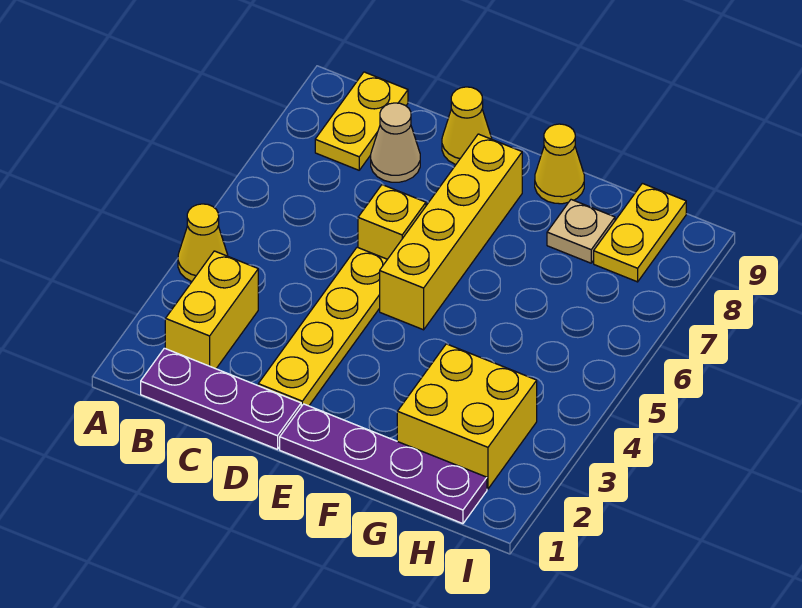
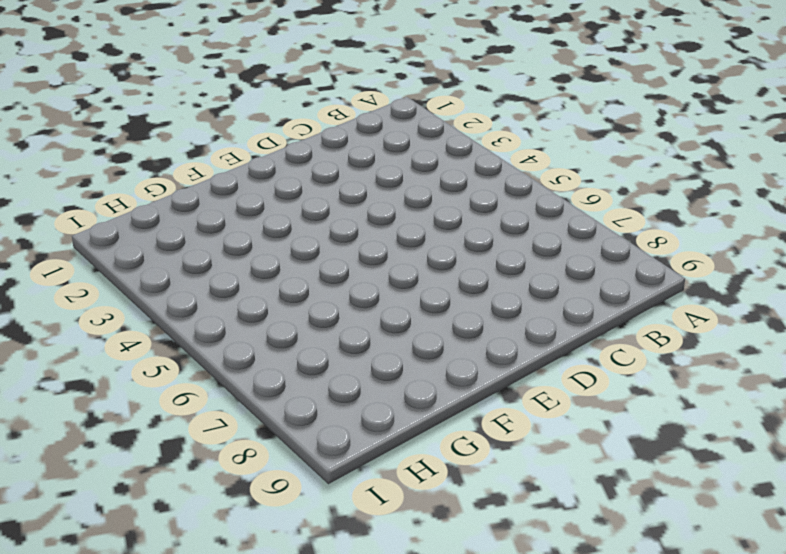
none -> yellow 1x1 cone [178,204,228,281]
none -> purple 1x3 plate [141,348,301,449]
none -> yellow 1x2 brick [165,251,258,369]

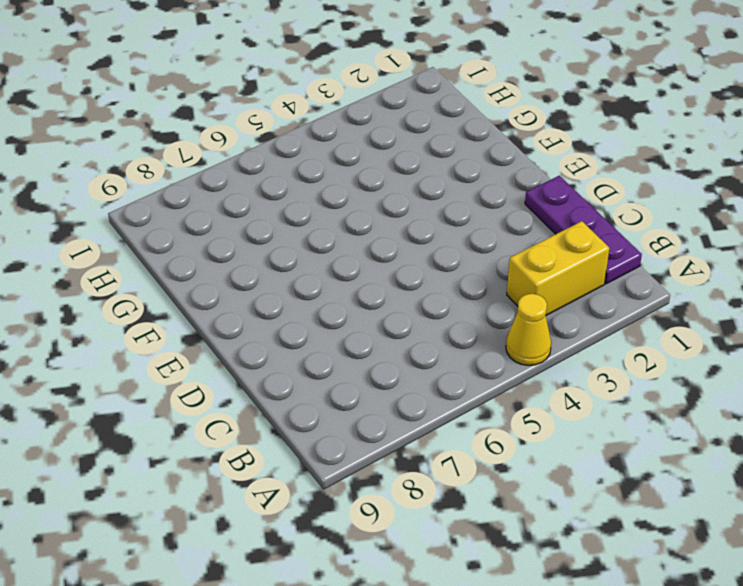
none -> yellow 1x2 plate [315,72,408,170]
none -> tan 1x1 cone [371,103,420,182]
none -> yellow 1x4 plate [258,247,387,406]

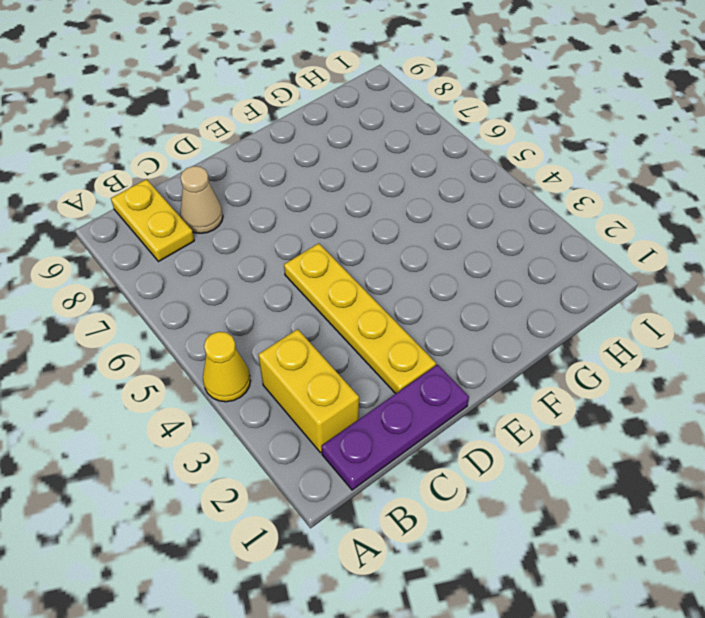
none -> yellow 1x1 brick [358,185,426,259]
none -> yellow 1x1 cone [442,87,492,165]
none -> purple 1x4 plate [280,404,487,524]

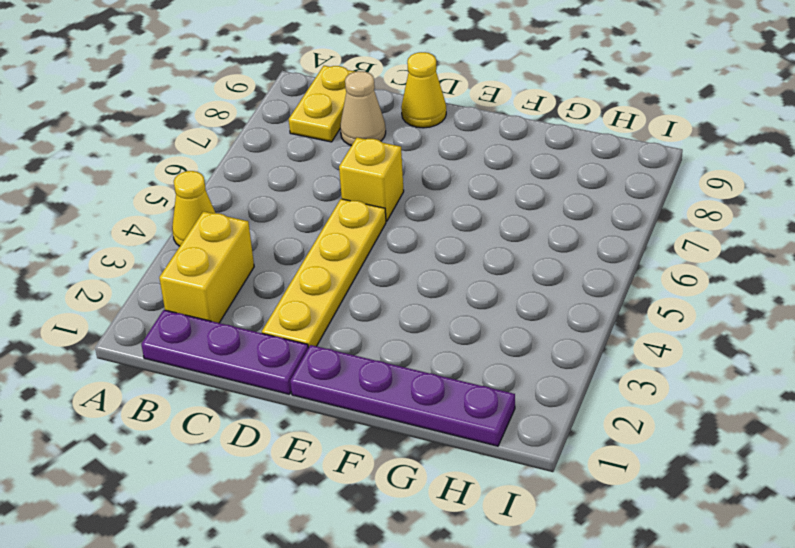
none -> yellow 1x4 brick [380,134,522,330]
none -> yellow 1x1 cone [535,124,584,204]
none -> yellow 2x2 brick [397,344,537,489]

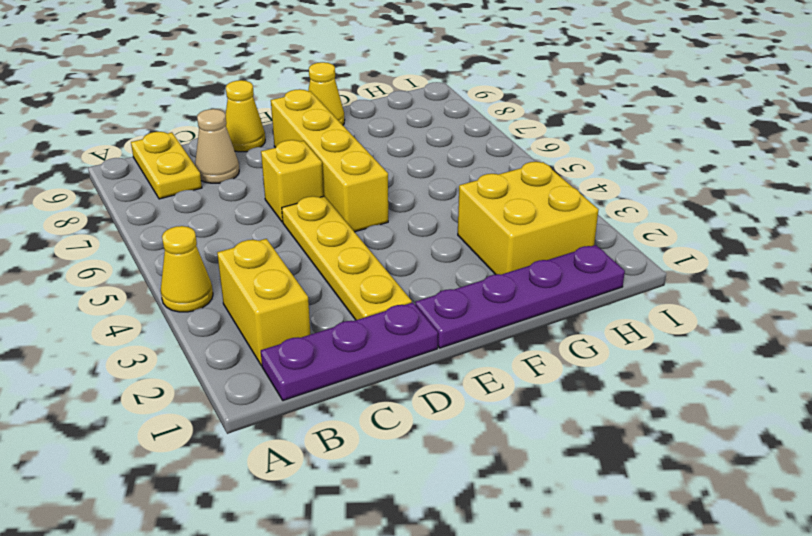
none -> tan 1x1 plate [547,200,615,263]
none -> yellow 1x2 plate [594,183,686,282]

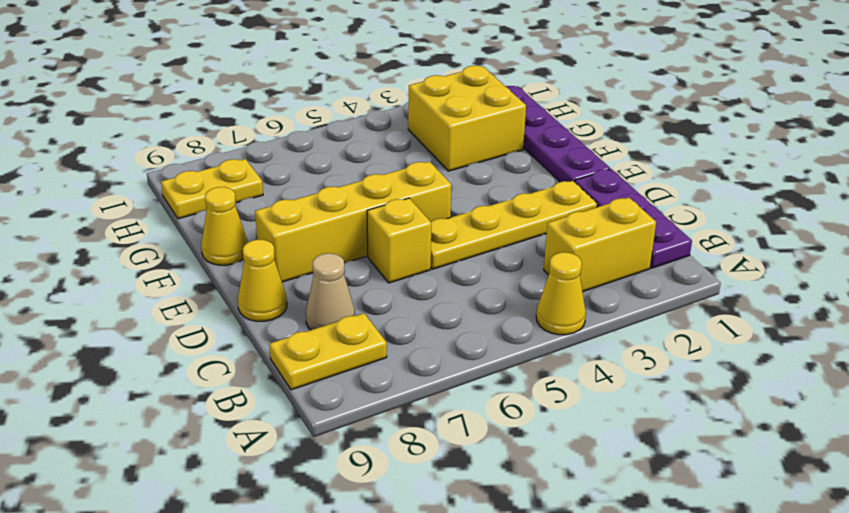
none -> tan 1x1 plate [547,200,615,263]

